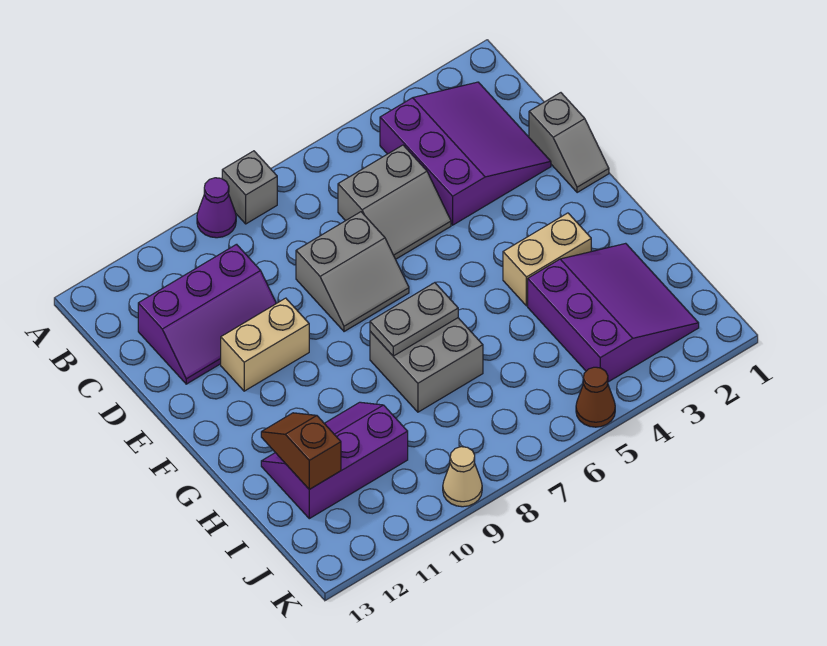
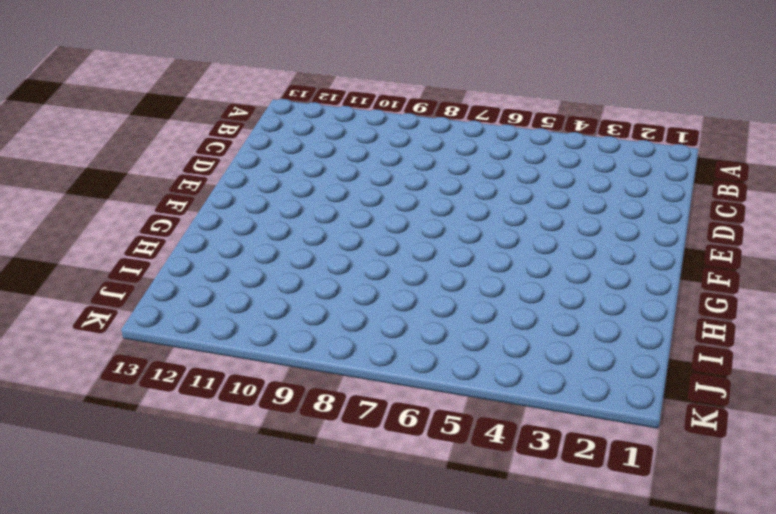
none -> grey 1x1 brick [222,151,277,224]
none -> purple 1x1 cone [197,178,236,238]
none -> purple 3x3 slope [380,82,551,225]

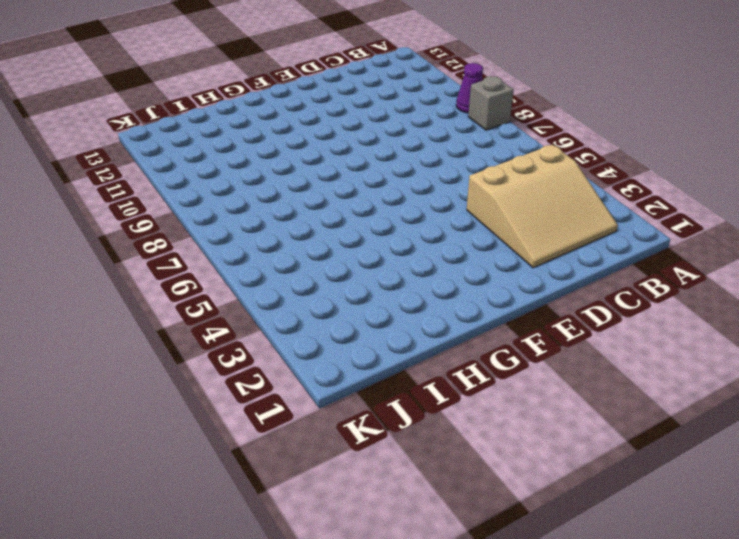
tan 3x3 slope [467,145,618,268] -> purple 3x3 slope [380,82,551,225]
none -> grey 2x2 slope [338,145,451,259]
none -> purple 2x3 slope [138,244,276,384]
none -> grey 1x2 slope [529,93,609,193]

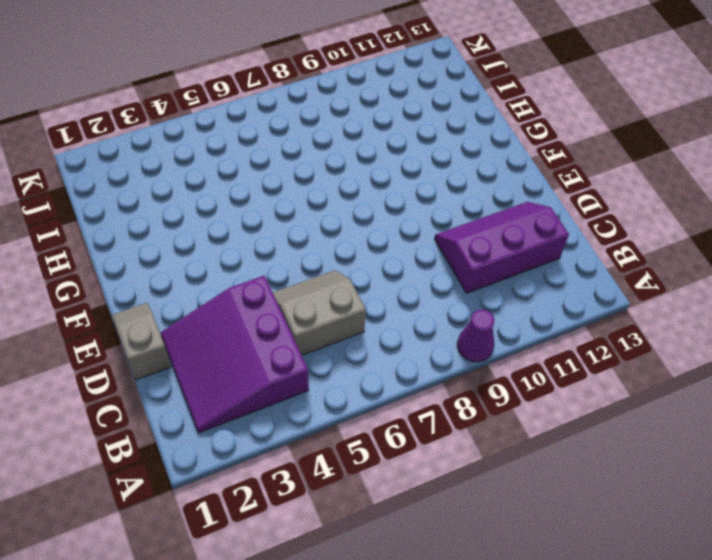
none -> grey 1x1 brick [222,151,277,224]
none -> grey 2x2 slope [296,212,409,332]
none -> tan 1x2 brick [221,298,309,391]

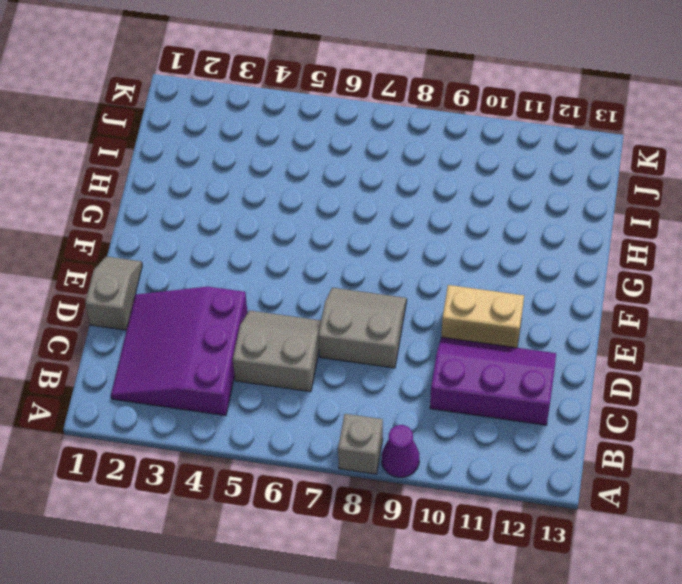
none -> tan 1x2 brick [503,213,591,306]
none -> grey 2x2 brick [370,318,483,412]
none -> purple 3x3 slope [528,243,699,382]

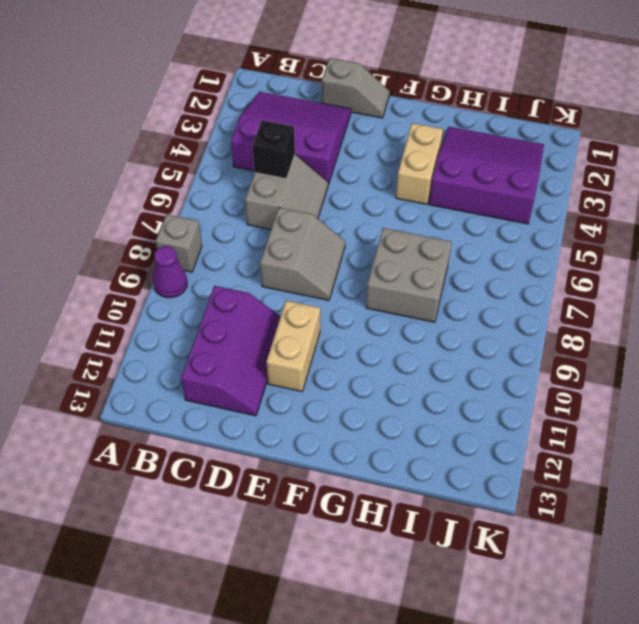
black 1x1 brick [253,120,295,178] -> none
none -> purple 2x3 slope [261,402,408,519]
none -> brown 1x1 cone [576,367,615,427]
none -> tan 1x1 cone [443,447,482,507]

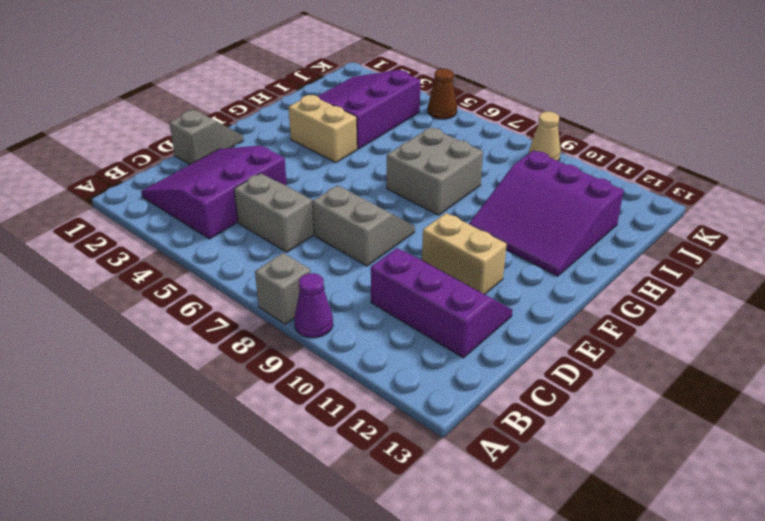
purple 3x3 slope [469,150,624,276] -> purple 2x3 slope [261,402,408,519]
none -> grey 1x2 plate [370,283,458,356]
none -> brown 1x2 slope [261,413,341,489]

